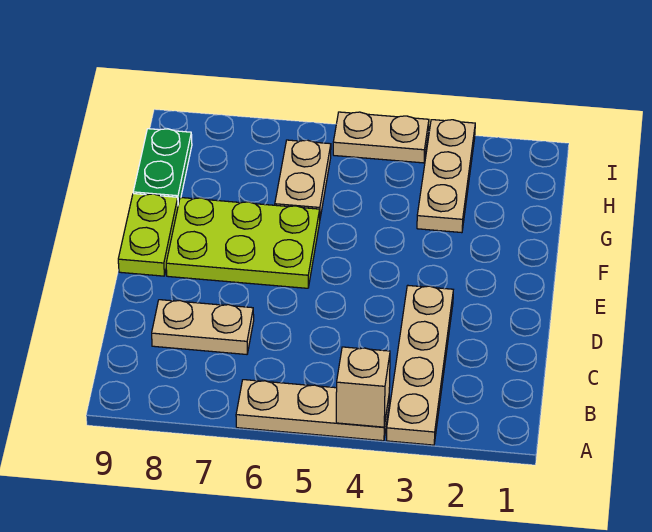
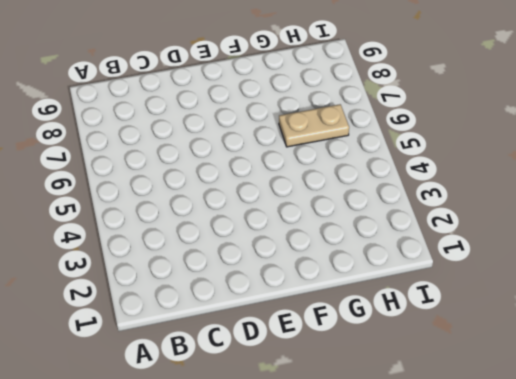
none -> tan 1x4 plate [386,286,453,445]
none -> tan 1x3 plate [236,380,389,441]

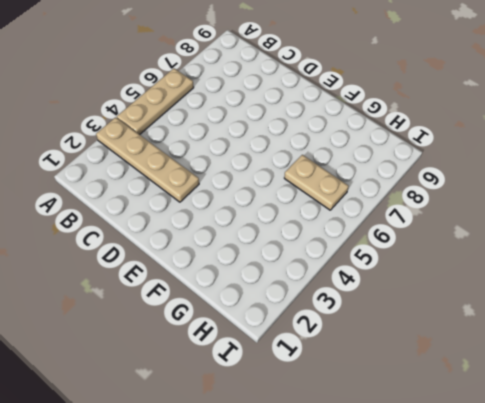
none -> tan 1x2 plate [152,300,254,354]
none -> lime 2x3 plate [166,197,320,288]

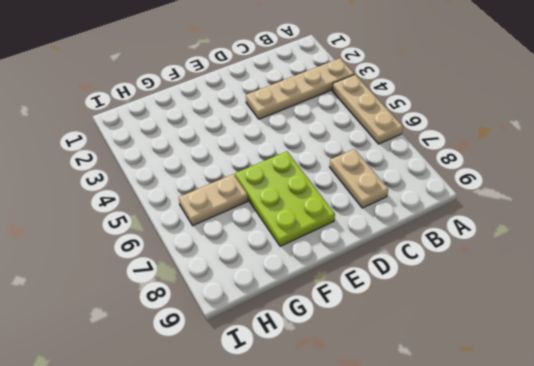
none -> lime 1x2 plate [118,194,178,276]
none -> tan 1x3 plate [417,120,475,233]

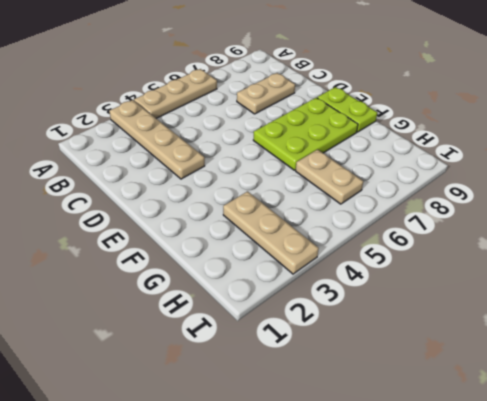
none -> green 1x2 plate [133,129,192,204]
none -> tan 1x2 plate [333,112,429,163]

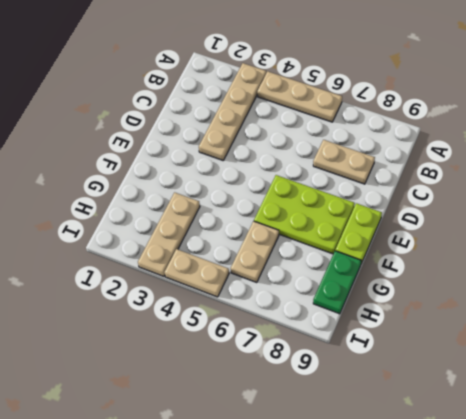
none -> tan 1x1 brick [336,347,390,427]

